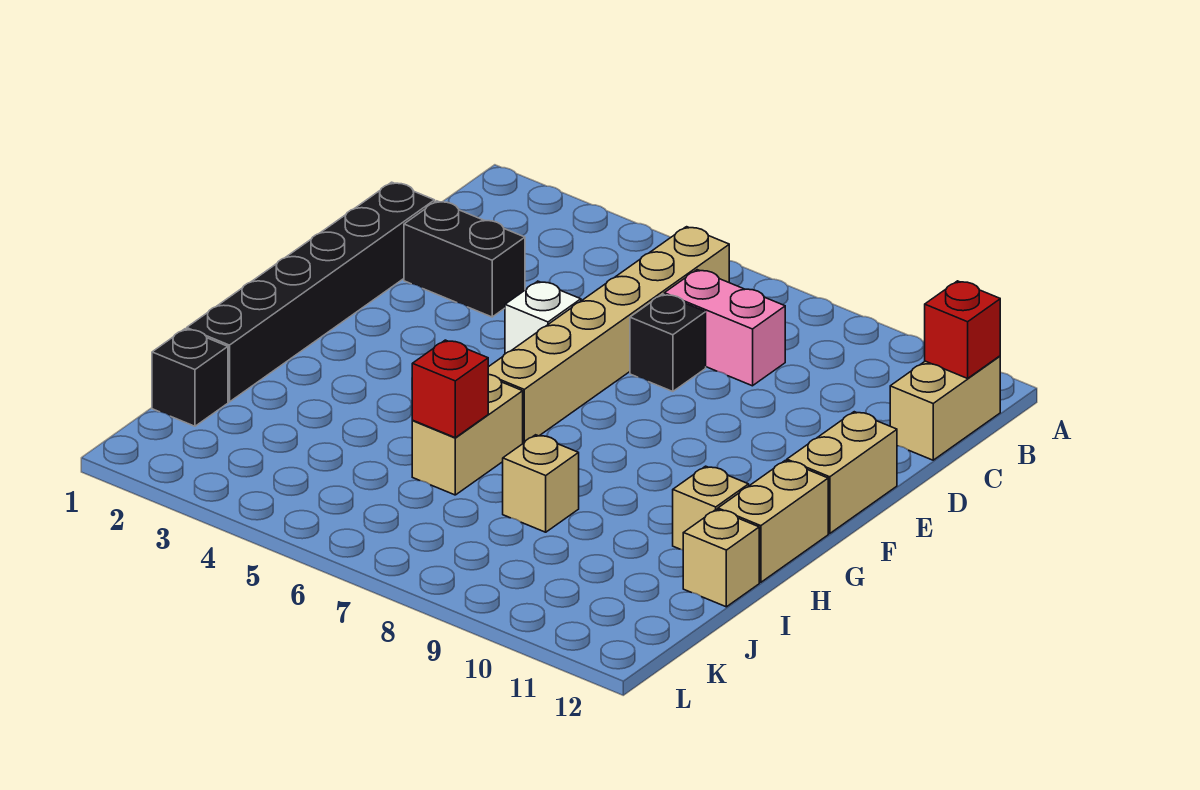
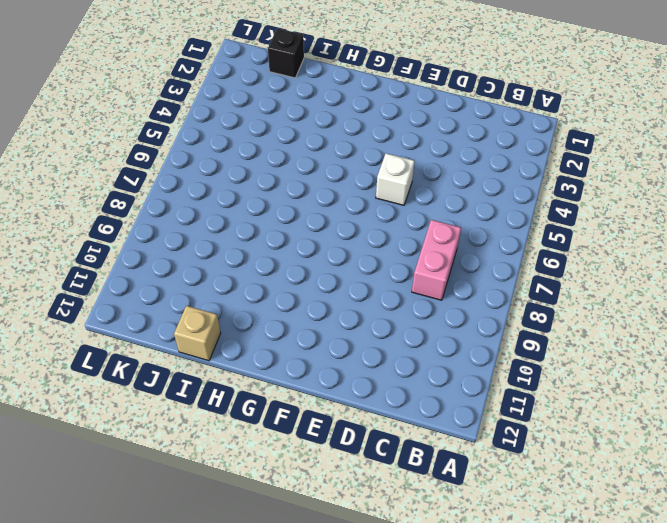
none -> tan 1x6 brick [488,227,729,443]
none -> tan 1x2 brick [890,356,1000,460]
none -> black 1x6 brick [187,182,435,402]

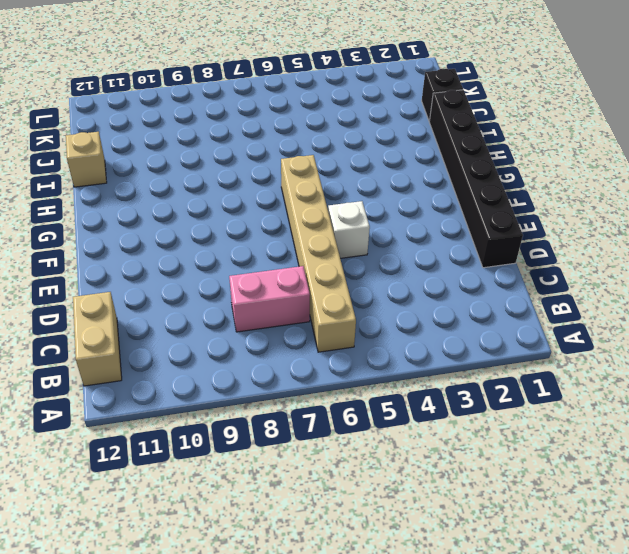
none -> black 1x2 brick [404,201,525,317]
none -> black 1x1 brick [630,294,706,392]
none -> tan 1x2 brick [787,412,897,534]

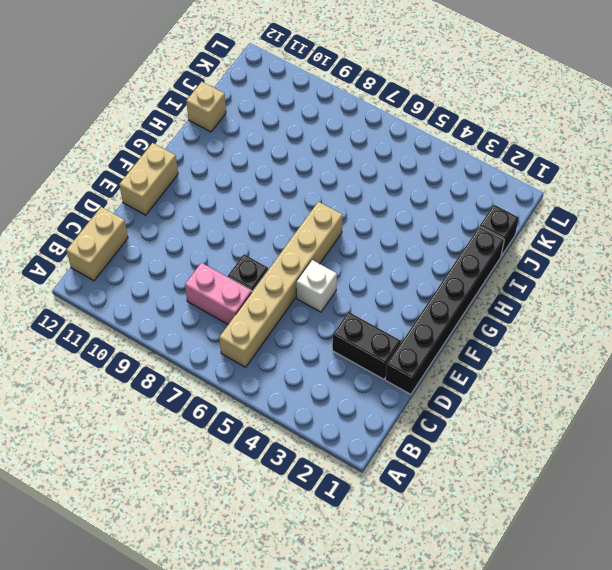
none -> tan 1x2 brick [718,460,828,582]
none -> tan 1x2 brick [412,374,523,495]
none -> tan 1x1 brick [673,466,749,550]

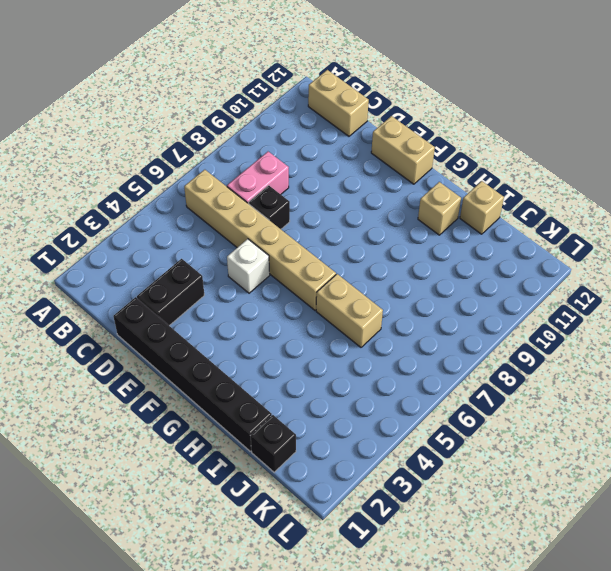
none -> tan 1x2 brick [718,460,828,582]
none -> tan 1x1 brick [503,435,579,532]
none -> red 1x1 brick [925,281,1000,378]

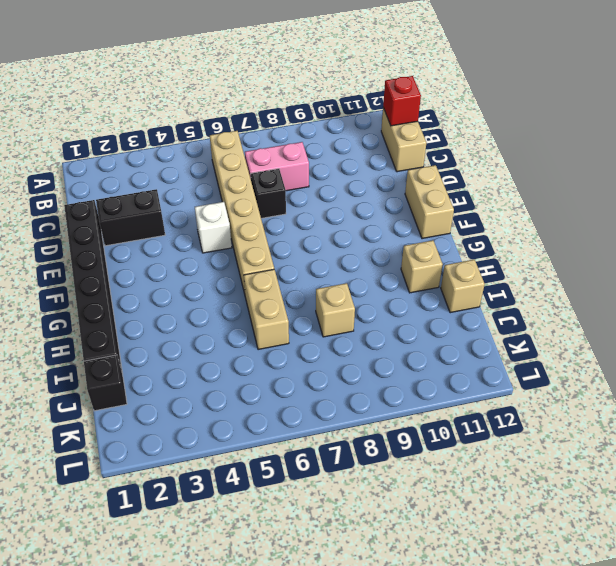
none -> tan 1x2 brick [718,460,828,582]
none -> red 1x1 brick [412,340,488,438]

